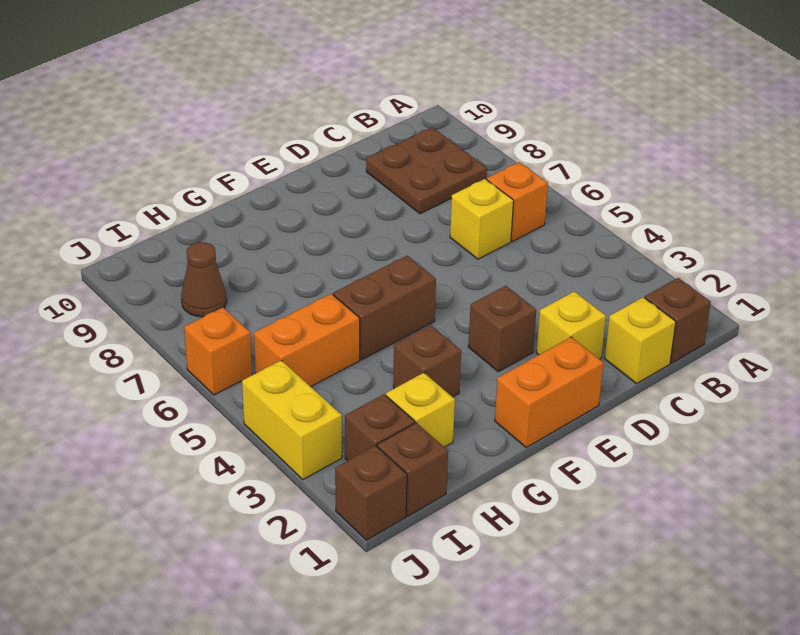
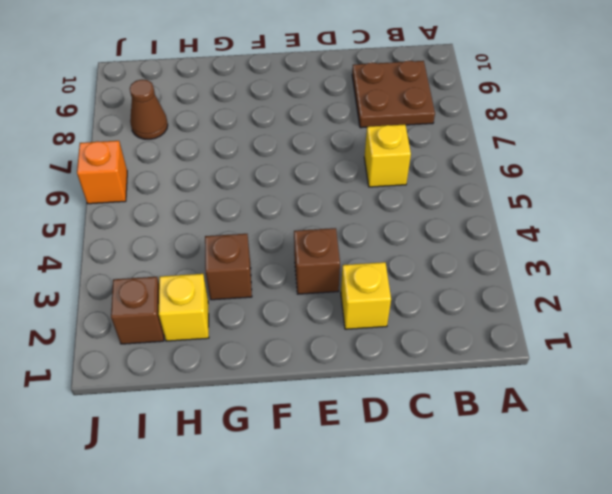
none -> brown 1x1 brick [645,278,711,363]
none -> orange 1x1 brick [486,162,548,241]
none -> yellow 1x1 brick [605,297,676,384]

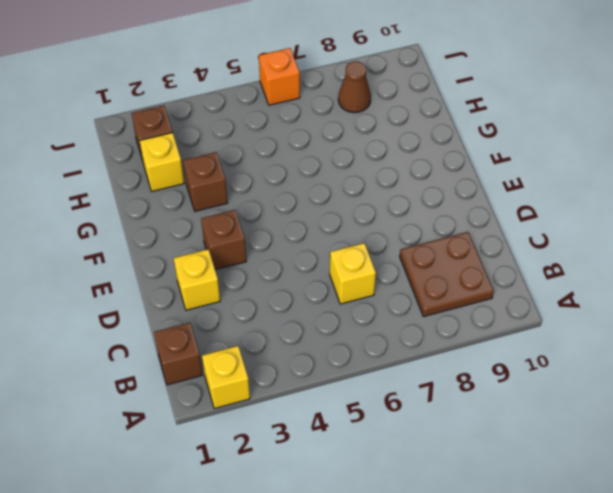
yellow 1x1 brick [202,346,250,409] -> yellow 1x1 brick moved to [605,297,676,384]
none -> orange 1x1 brick [486,162,548,241]
none -> orange 1x2 brick [495,337,603,447]
none -> brown 1x2 brick [333,256,436,360]

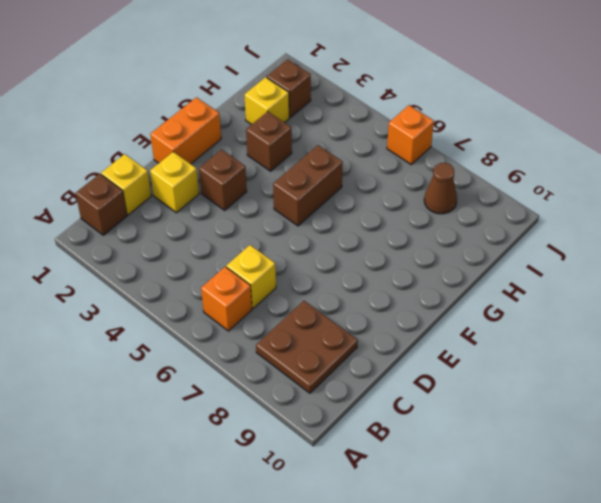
none -> orange 1x2 brick [254,294,360,387]
none -> brown 1x1 brick [377,423,448,516]
none -> brown 1x1 brick [335,445,407,540]

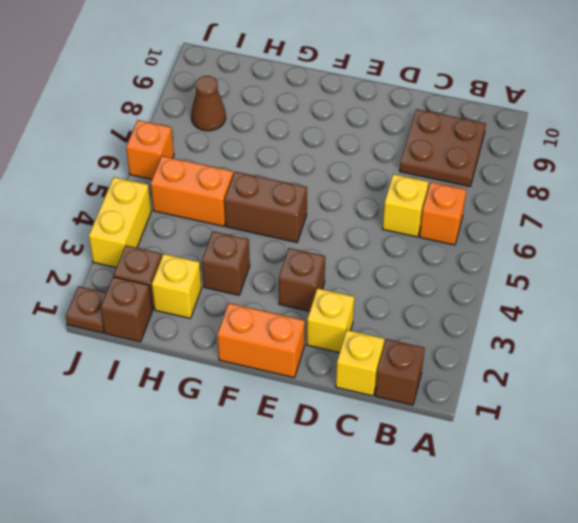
brown 1x1 plate [66,286,106,333] -> brown 1x1 brick [335,445,407,540]

